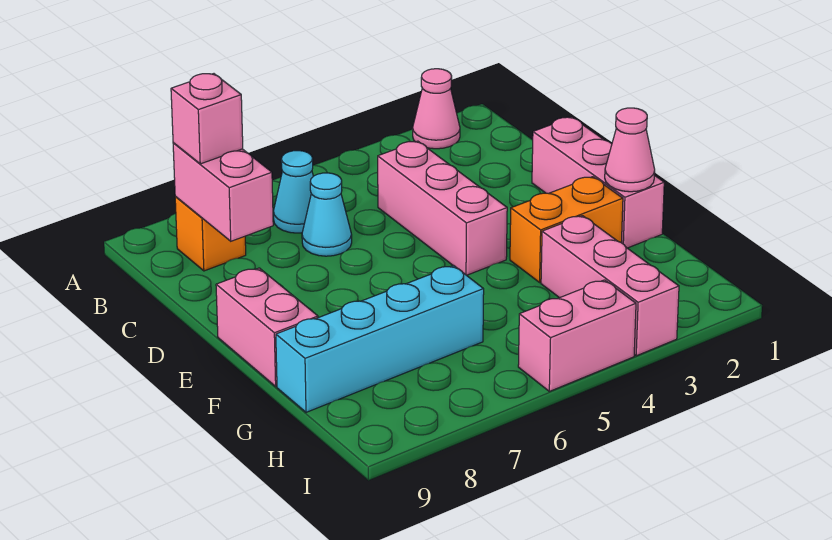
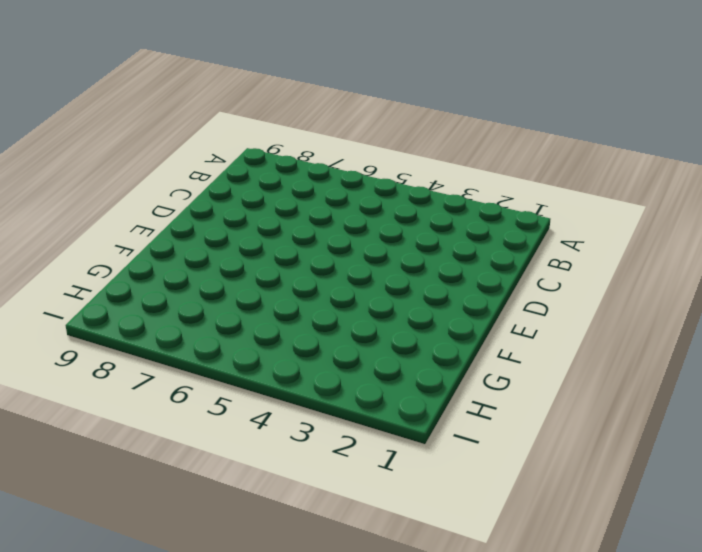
none -> pink 1x1 cone [413,69,460,149]
none -> cyan 1x1 cone [274,151,313,233]
none -> orange 1x1 brick [175,197,246,271]

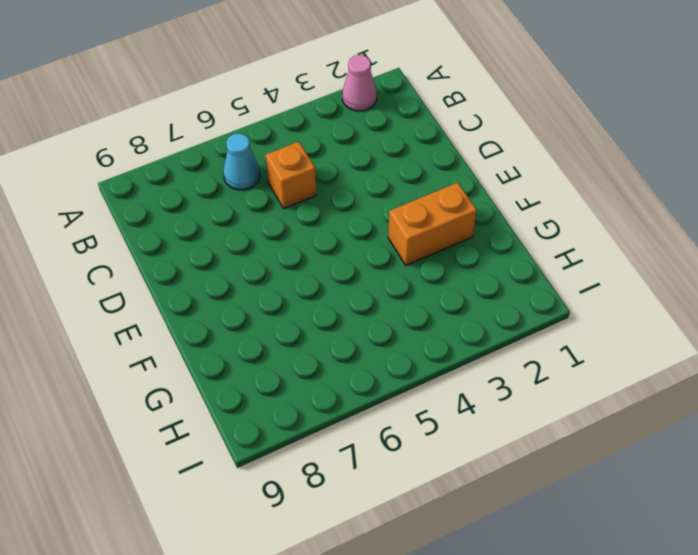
orange 1x1 brick [266,142,316,208] -> orange 1x1 brick moved to [175,197,246,271]
none -> pink 1x3 brick [378,141,507,275]
none -> cyan 1x1 cone [302,173,352,256]
none -> pink 1x3 brick [532,117,664,248]

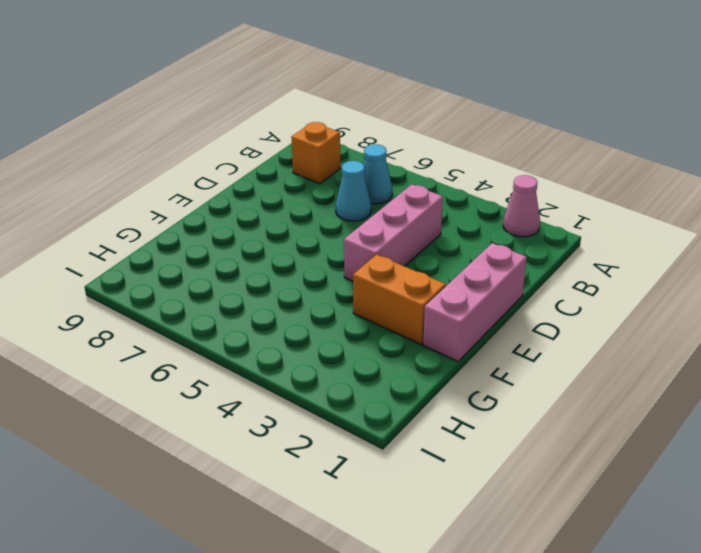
none -> pink 1x2 brick [216,268,318,386]
none -> pink 1x3 brick [541,216,679,356]
none -> cyan 1x4 brick [276,266,484,412]

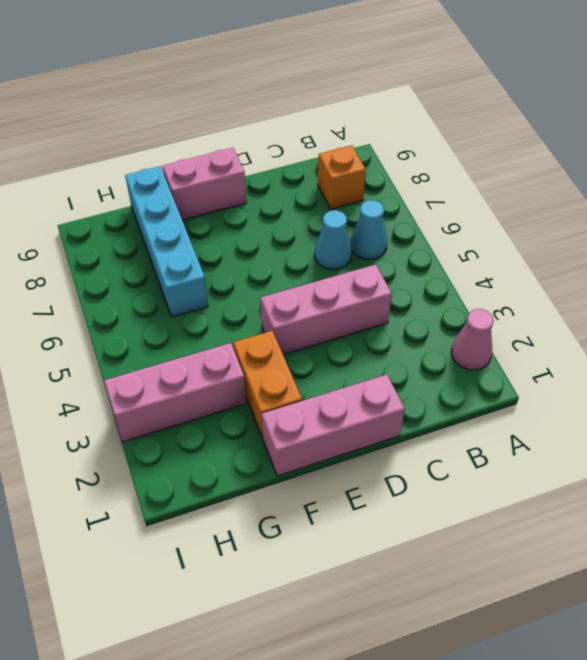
none -> pink 1x2 brick [518,280,636,391]
none -> pink 1x2 brick [173,143,273,241]
none -> pink 1x1 cone [605,108,655,192]

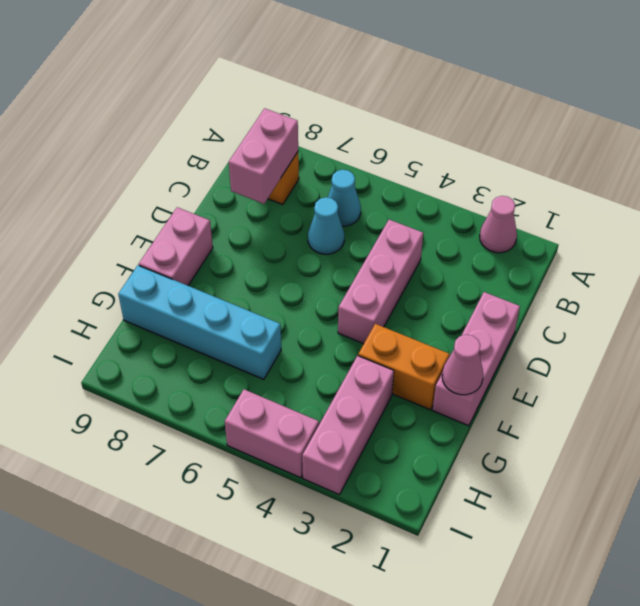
none -> pink 1x1 brick [171,74,243,164]

